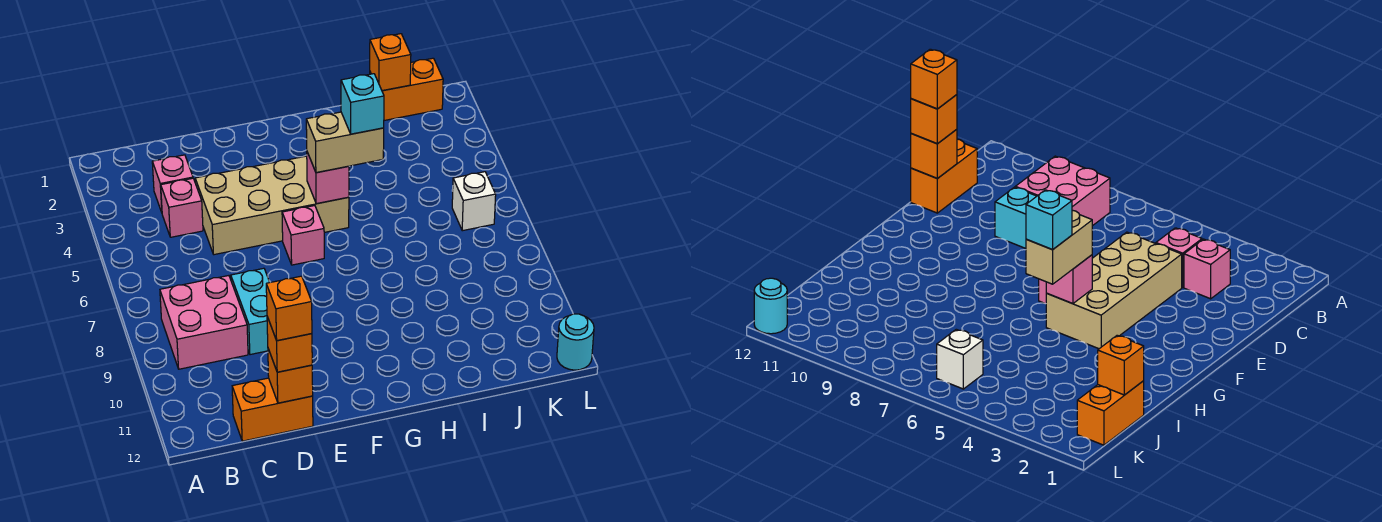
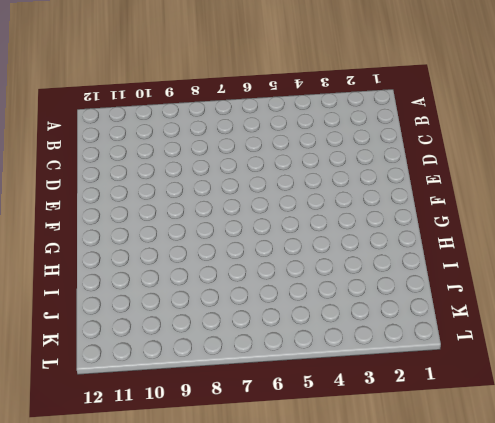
none -> pink 2x2 brick [160,276,248,369]
none -> pink 1x1 brick [152,155,193,212]
none -> pink 1x1 brick [161,178,203,237]

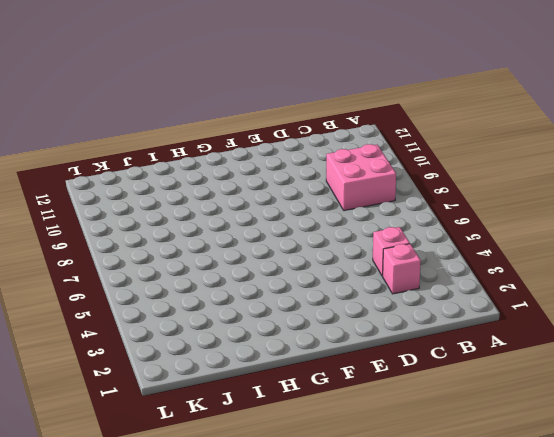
none -> orange 1x2 brick [232,378,313,441]
none -> tan 2x4 brick [195,156,349,255]
none -> cyan 1x2 brick [231,268,270,355]

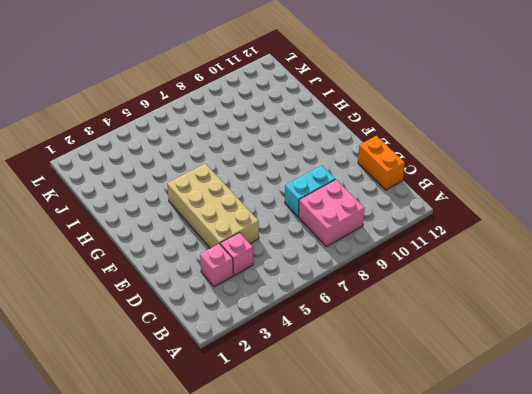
none -> pink 1x1 brick [282,206,324,265]
none -> orange 1x2 brick [370,58,443,121]
none -> white 1x1 brick [452,172,496,231]

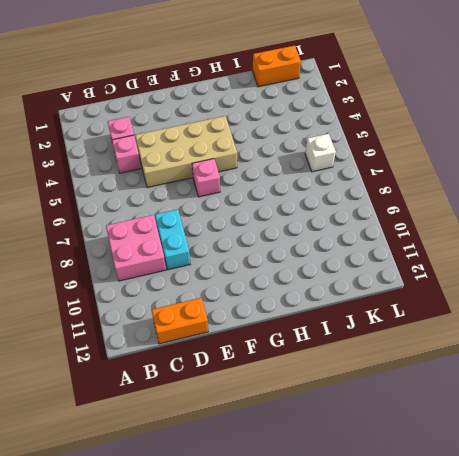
none -> cyan 1x1 round brick [557,314,594,370]
none -> orange 1x1 brick [268,349,313,403]
none -> pink 1x1 brick [307,152,349,204]

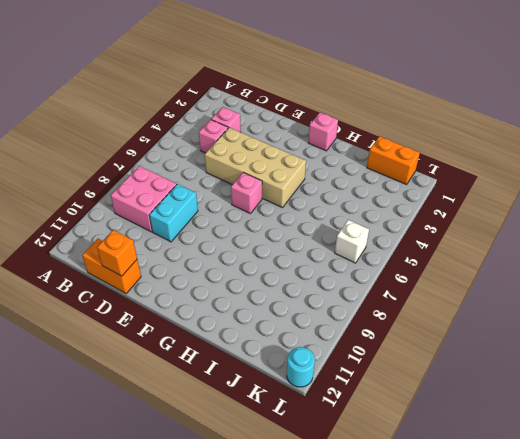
pink 1x1 brick [308,113,338,151] -> pink 1x1 brick moved to [307,152,349,204]
none -> orange 1x1 brick [370,34,411,91]
none -> orange 1x1 brick [267,317,312,372]
none -> tan 1x2 brick [306,112,384,173]

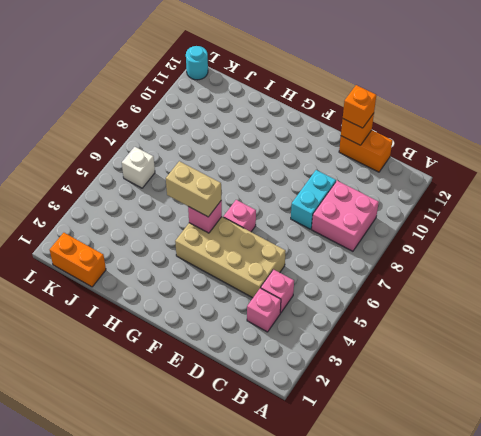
none -> orange 1x1 brick [370,34,411,91]
none -> orange 1x1 brick [266,276,312,341]
none -> cyan 1x1 brick [341,74,384,134]

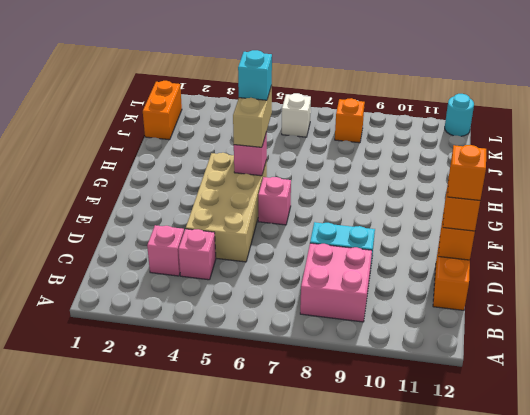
orange 1x1 brick [335,98,365,143] -> orange 1x1 brick moved to [370,34,411,91]

